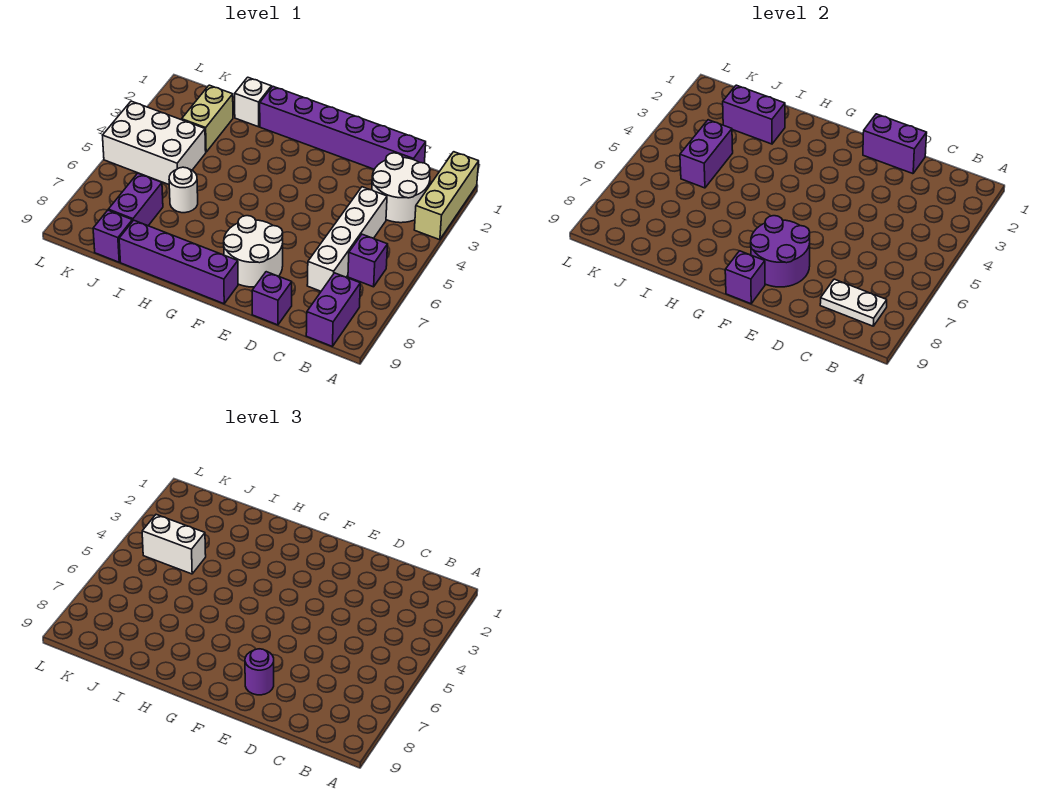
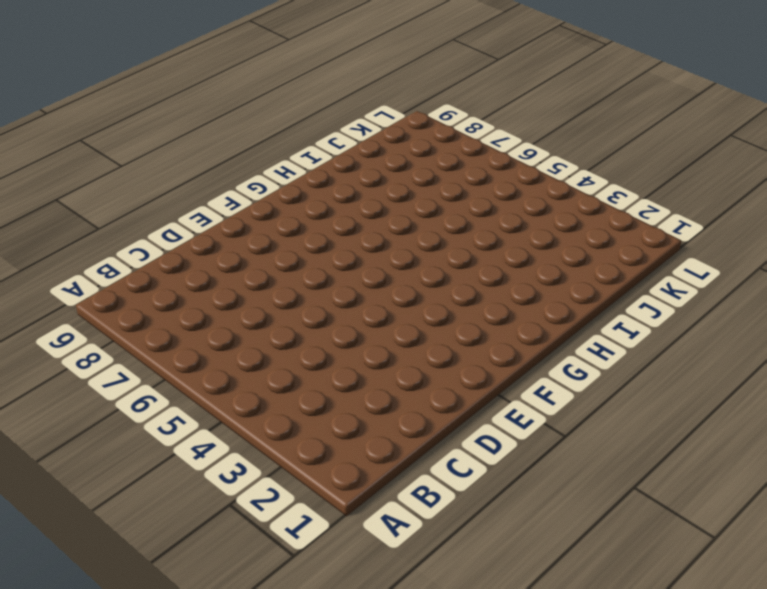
none -> tan 1x3 brick [414,152,479,240]
none -> white 2x2 round brick [372,153,430,223]
none -> purple 1x1 brick [348,234,388,287]

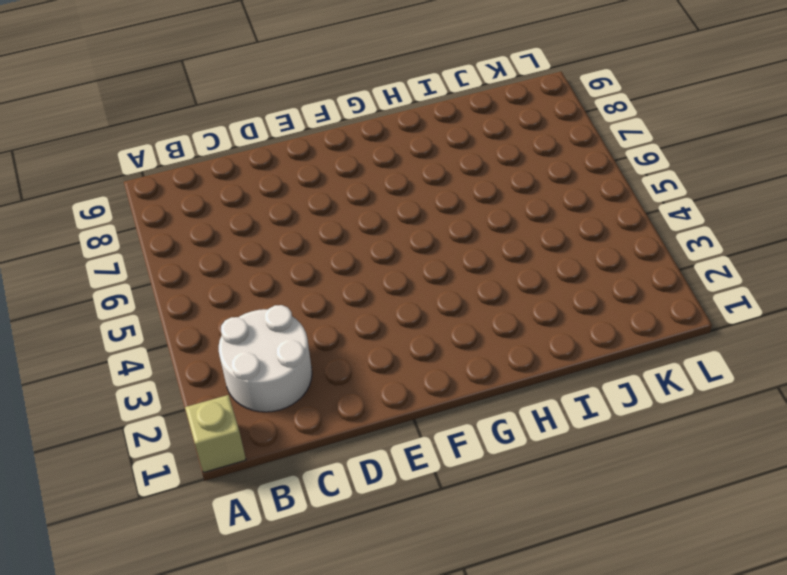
tan 1x1 brick [185,395,246,473] -> tan 1x3 brick [414,152,479,240]
none -> purple 1x1 brick [348,234,388,287]
none -> purple 1x2 brick [306,273,360,346]
none -> purple 1x6 brick [260,87,426,169]

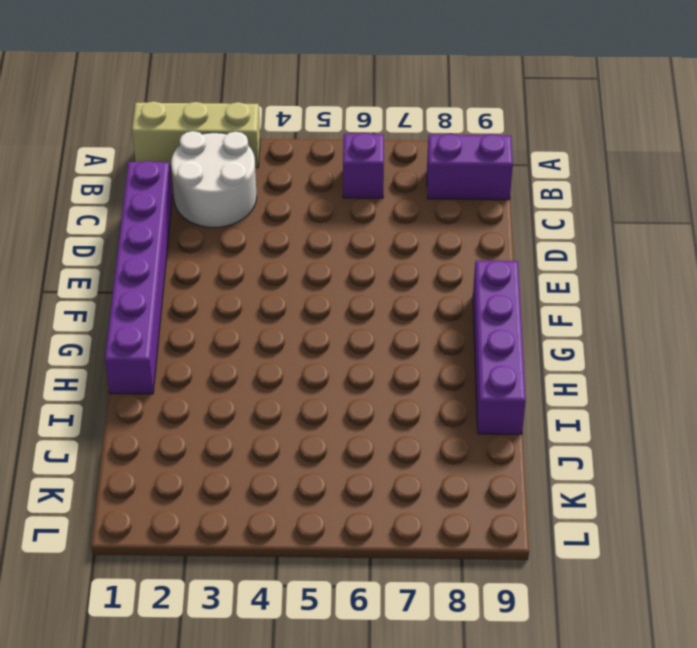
none -> white 1x4 brick [307,187,387,291]
none -> purple 1x1 brick [252,272,292,325]
none -> white 2x2 round brick [224,216,283,287]

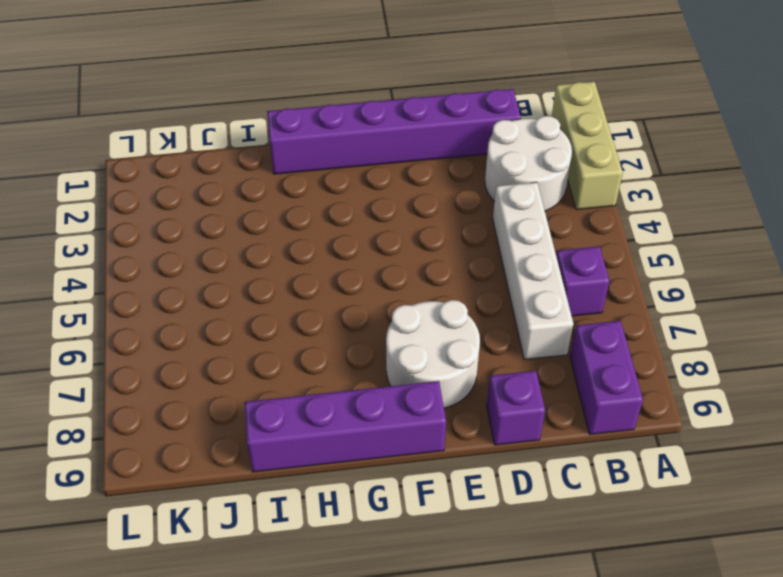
none -> white 1x1 brick [235,77,271,127]
none -> white 1x1 round brick [169,167,198,213]
none -> tan 1x2 brick [182,85,233,152]

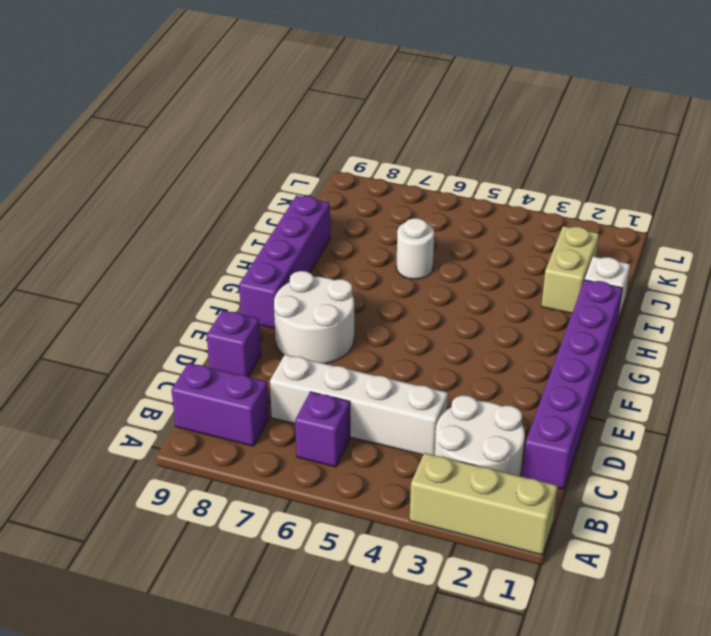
tan 1x2 brick [541,226,599,313] -> tan 1x2 brick turned to [182,85,233,152]
none -> white 2x3 brick [103,101,206,185]
none -> purple 1x2 brick [108,173,163,226]
none -> purple 1x1 brick [93,210,132,262]

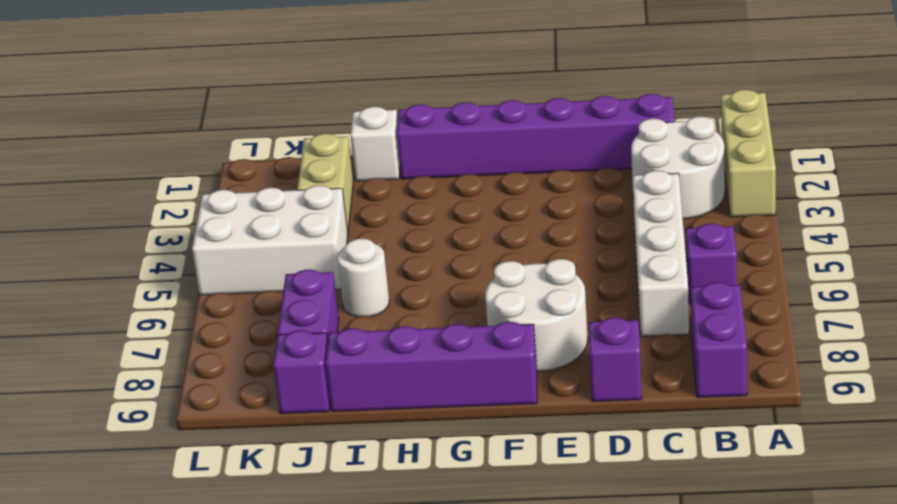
none -> white 1x2 plate [820,279,887,326]
none -> purple 1x2 brick [863,114,927,174]
none -> purple 2x2 round brick [751,216,810,287]

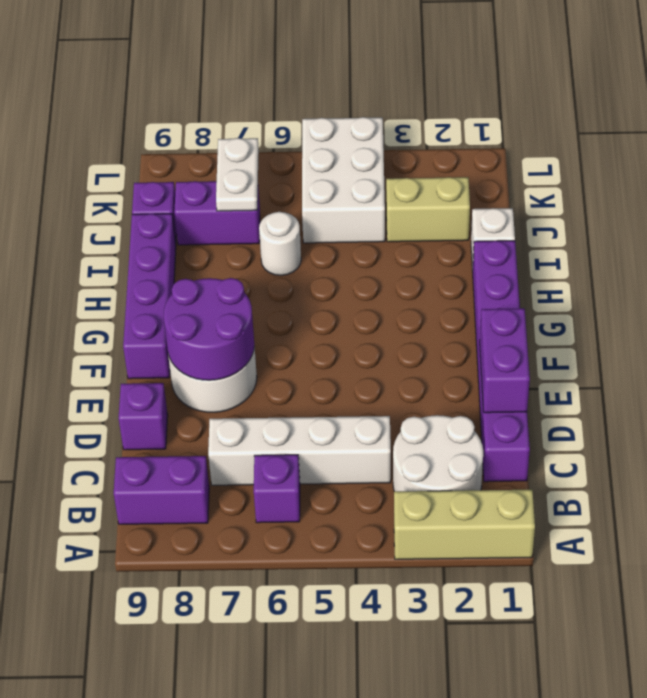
white 1x2 plate [216,138,259,211] -> white 1x2 plate moved to [820,279,887,326]
none -> purple 1x1 brick [725,251,765,304]
none -> purple 1x2 brick [723,85,785,144]
none -> purple 1x2 brick [680,120,733,188]

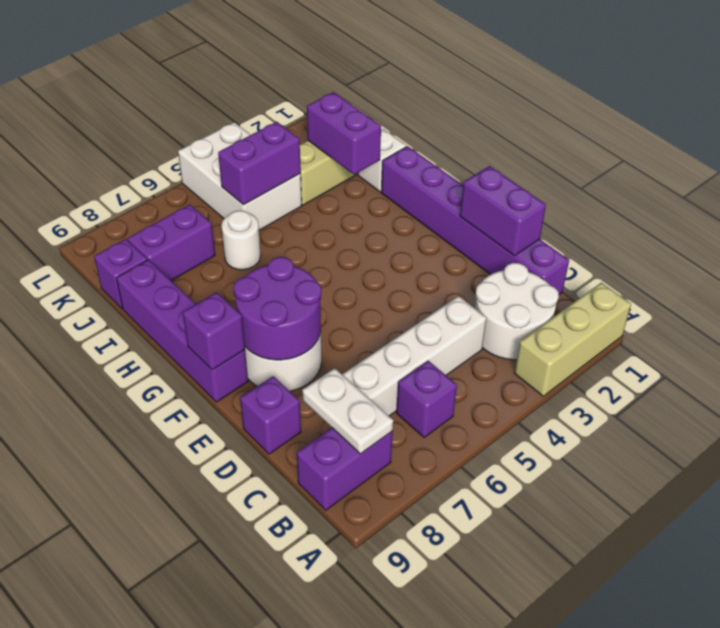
none -> purple 1x1 round brick [245,649,274,695]
none -> white 1x2 brick [142,515,206,574]

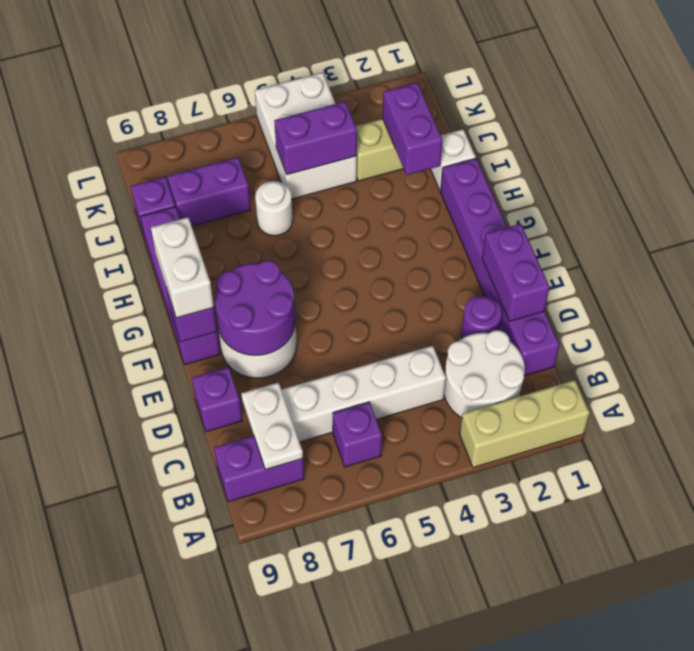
purple 1x1 round brick [461,295,502,338] -> purple 1x1 round brick moved to [245,649,274,695]
white 1x2 brick [151,217,214,318] -> white 1x2 brick moved to [142,515,206,574]

